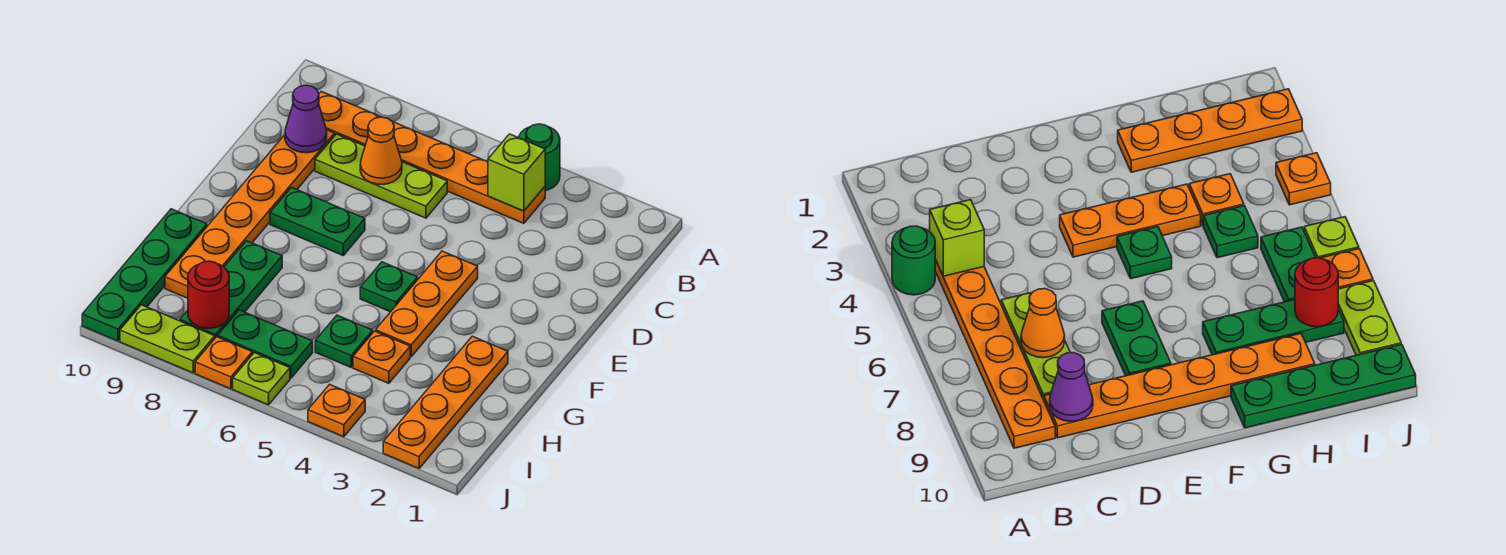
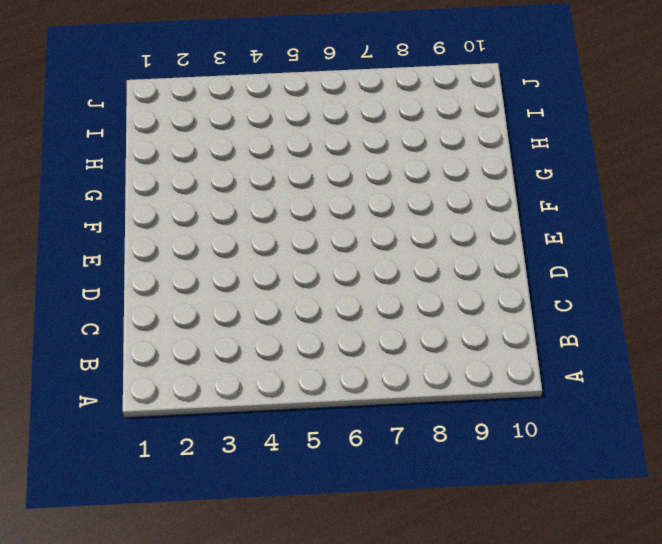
none -> green 1x1 round brick [519,124,560,191]
none -> orange 1x6 plate [319,91,545,223]
none -> lime 1x3 plate [315,134,447,218]

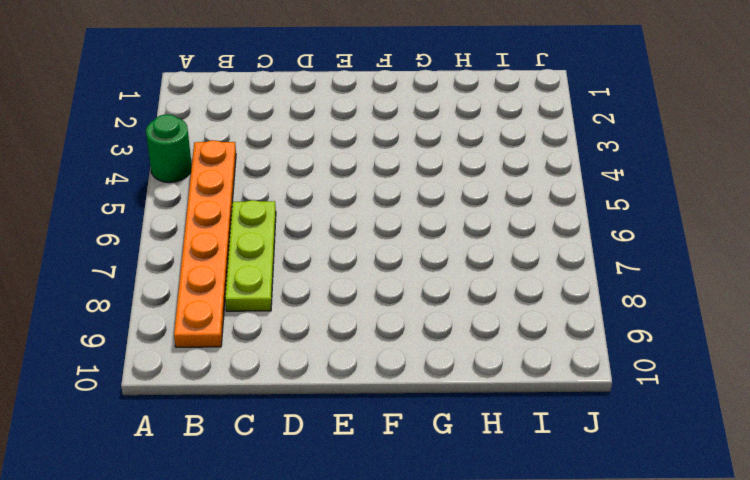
none -> orange 1x6 plate [165,130,335,298]
none -> orange 1x3 plate [376,251,478,357]
none -> green 1x2 plate [270,187,365,255]

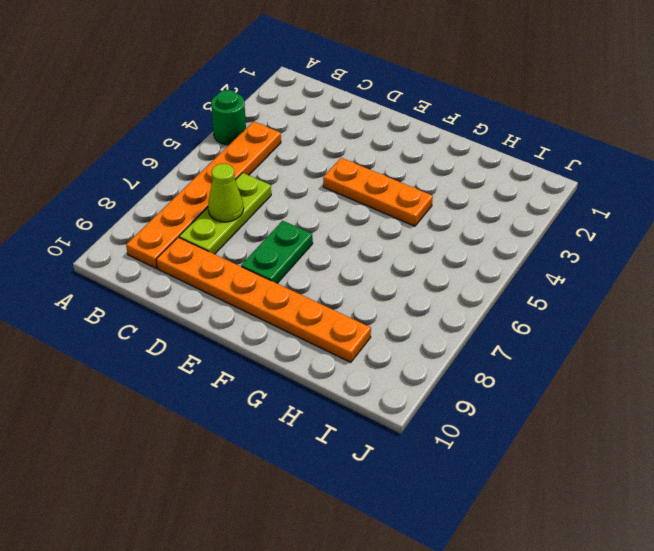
lime 1x1 cone [208,164,244,222] -> orange 1x1 cone [360,117,402,184]
none -> green 1x1 plate [360,262,418,312]
none -> orange 1x4 plate [383,336,508,468]
none -> green 1x3 plate [180,241,282,338]

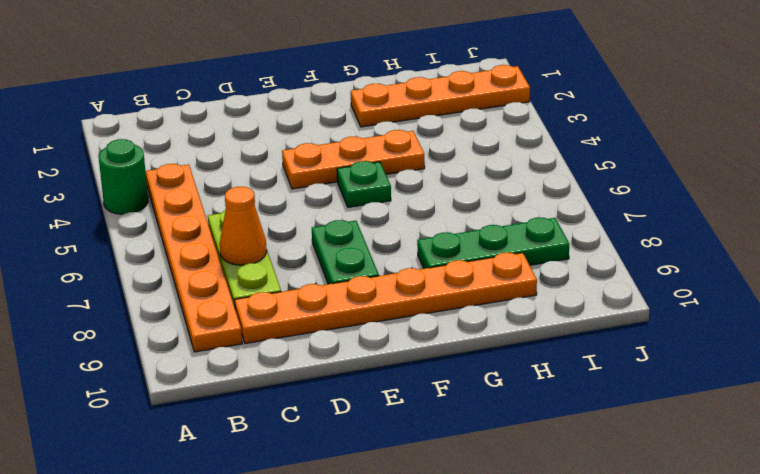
none -> green 1x4 plate [82,209,207,341]
none -> orange 1x1 plate [353,331,410,383]
none -> green 1x1 plate [315,315,373,367]

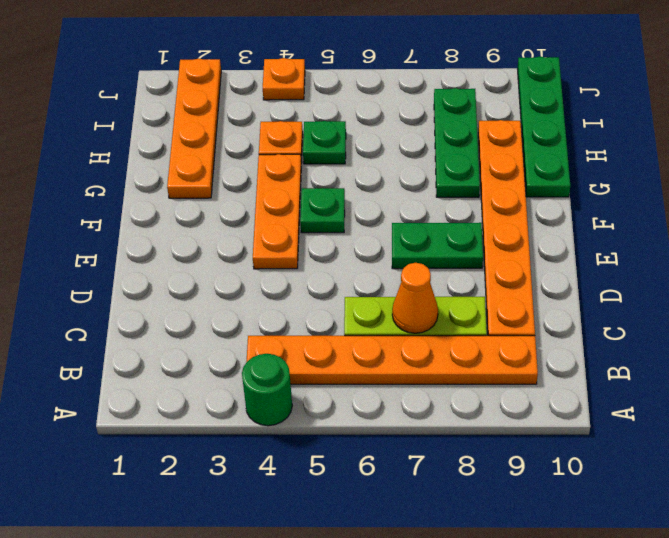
none -> green 1x2 plate [218,310,313,378]
none -> lime 1x1 plate [233,353,290,405]
none -> orange 1x1 plate [195,337,252,389]

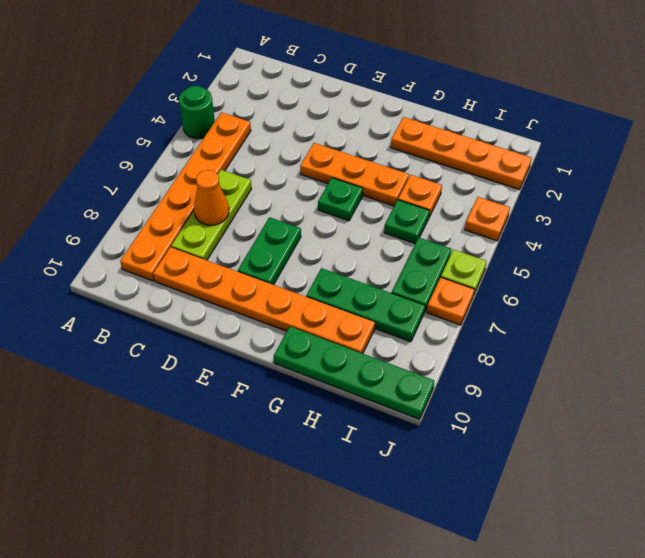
none -> lime 1x2 plate [120,305,215,373]
none -> lime 1x1 brick [488,134,545,211]
none -> purple 1x1 cone [285,85,327,153]

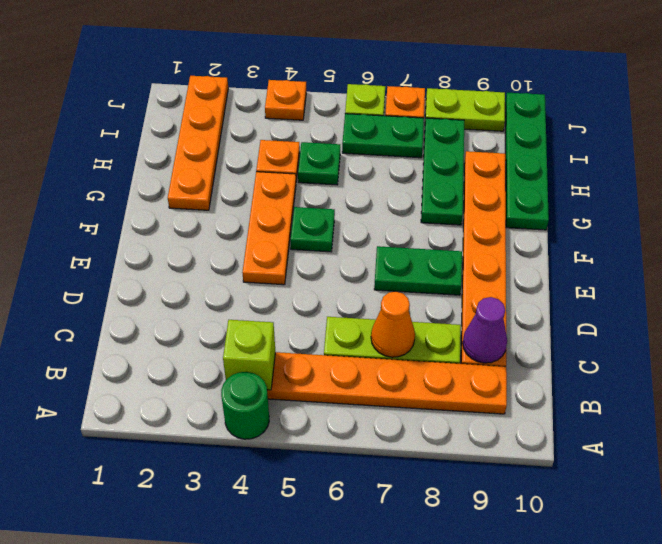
none -> red 1x1 round brick [188,261,229,329]

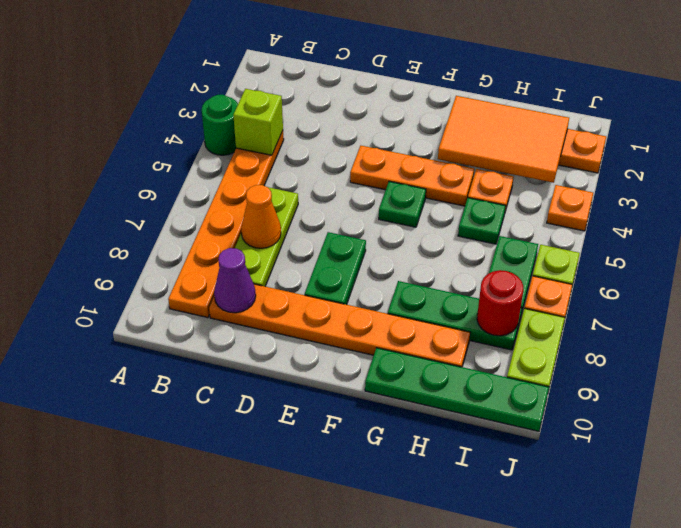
orange 2x3 tile [438,96,569,183] -> none

